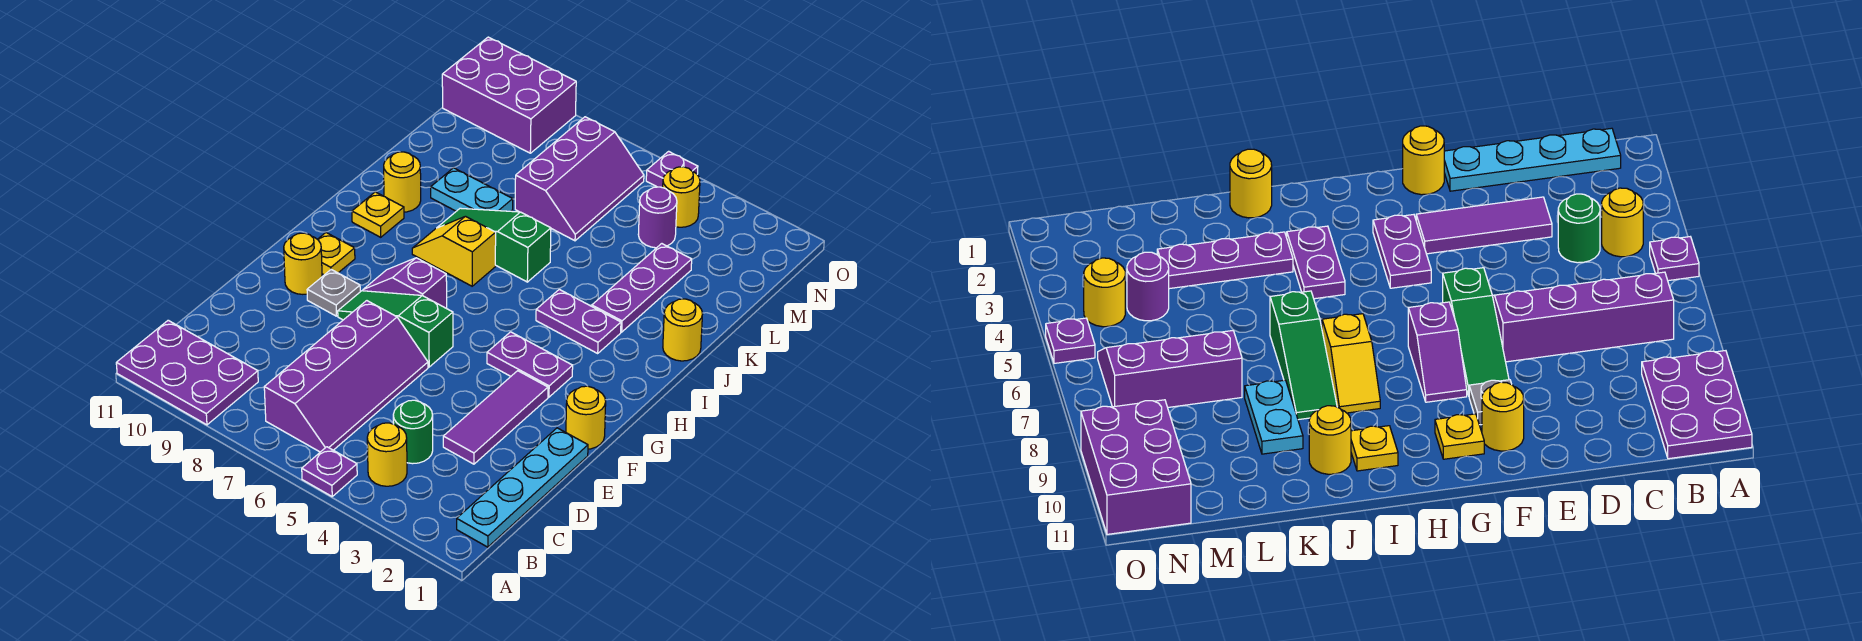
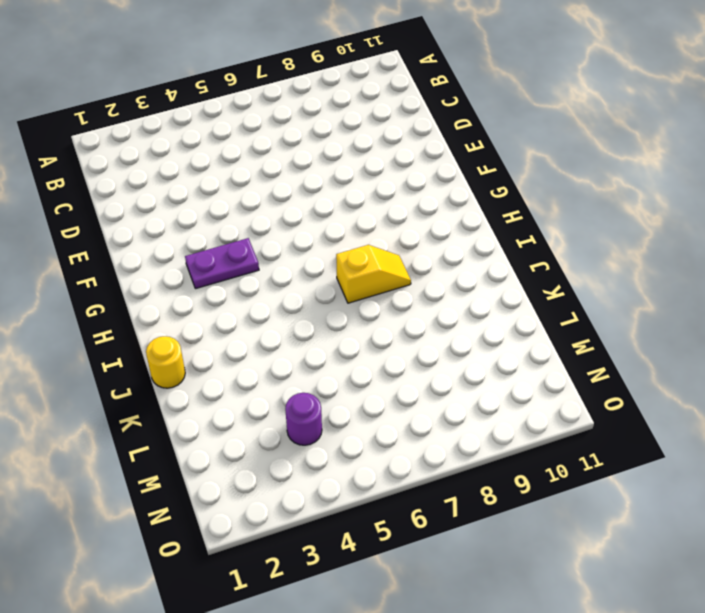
none -> purple 1x1 plate [302,447,357,496]
none -> purple 2x3 plate [116,320,258,425]
none -> cyan 1x4 plate [457,428,588,547]

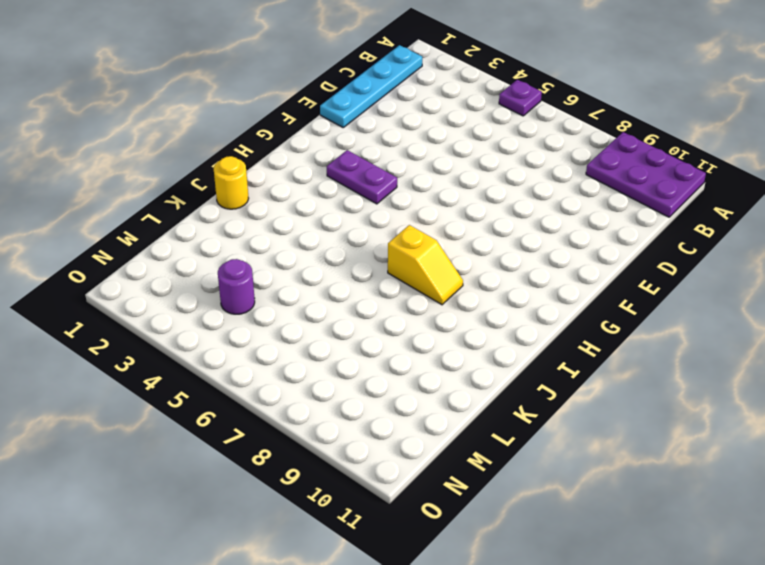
none -> yellow 1x1 round brick [367,423,407,486]
none -> purple 2x4 slope [264,301,428,452]
none -> green 1x1 round brick [393,400,433,464]

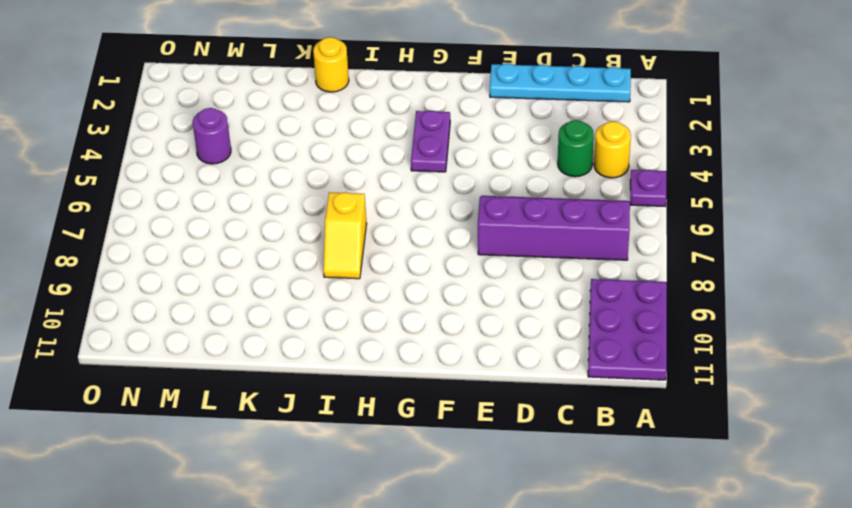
none -> purple 1x3 tile [443,371,548,464]
none -> yellow 1x1 round brick [566,386,606,449]
none -> green 1x3 slope [338,291,453,367]

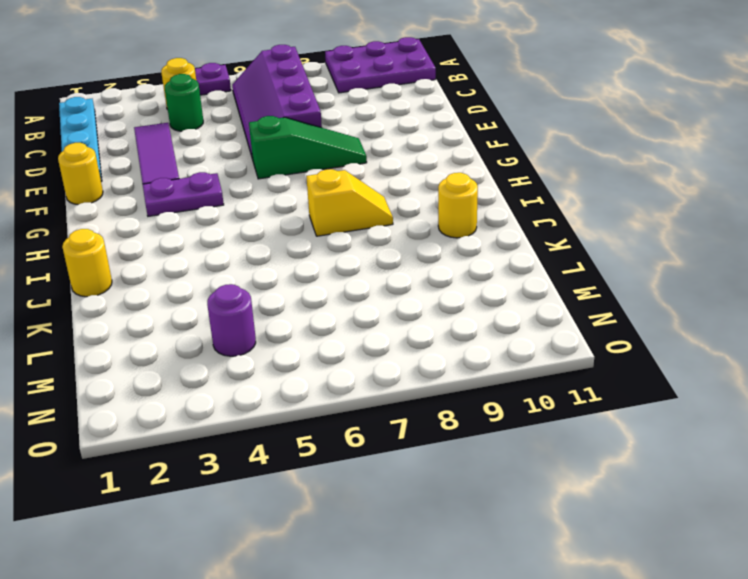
none -> grey 1x1 plate [307,270,360,316]
none -> yellow 1x1 round brick [284,233,322,294]
none -> purple 1x2 slope [363,258,447,308]

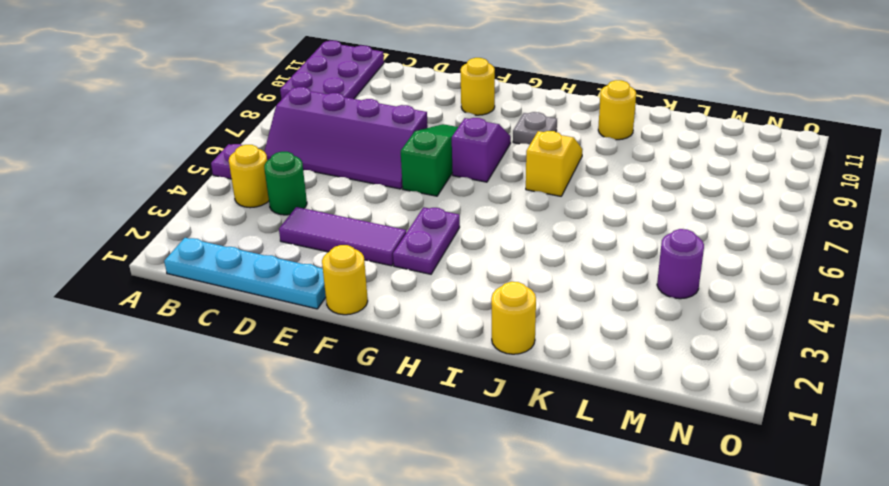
grey 1x1 plate [513,112,557,145] -> grey 1x1 plate moved to [307,270,360,316]
none -> yellow 1x1 plate [318,233,355,275]
none -> purple 1x2 plate [536,289,621,353]
none -> yellow 1x1 plate [352,192,404,237]

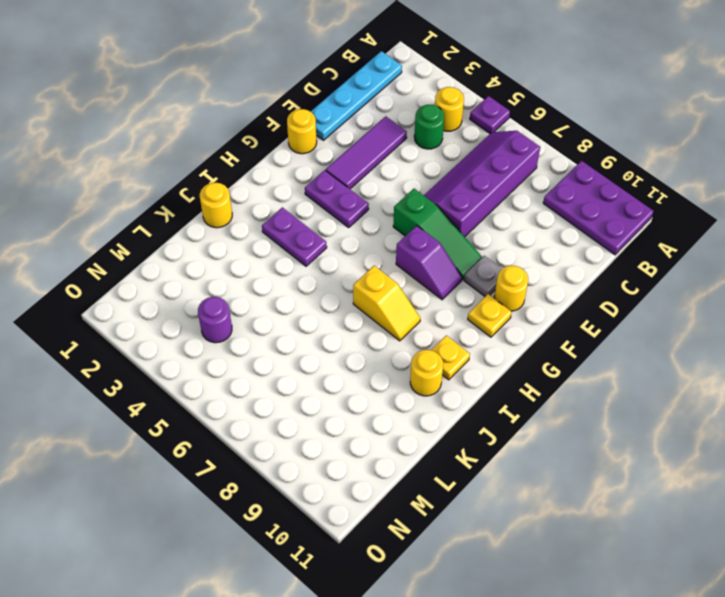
none -> purple 1x3 plate [592,244,692,332]
none -> green 1x3 slope [437,208,551,282]
none -> cyan 1x2 plate [431,168,513,211]

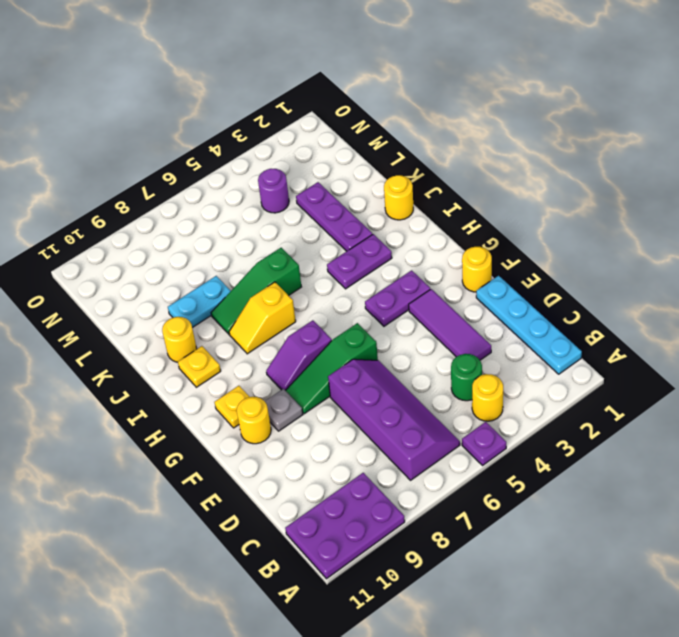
none -> purple 2x3 slope [515,117,644,241]
none -> yellow 1x1 round brick [663,167,700,227]
none -> purple 2x3 brick [442,37,576,153]

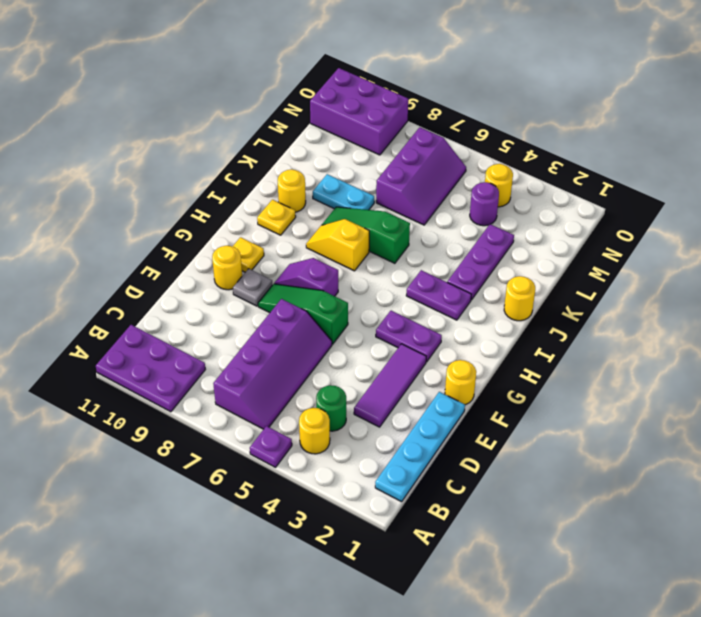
none -> purple 1x1 plate [646,151,698,188]

